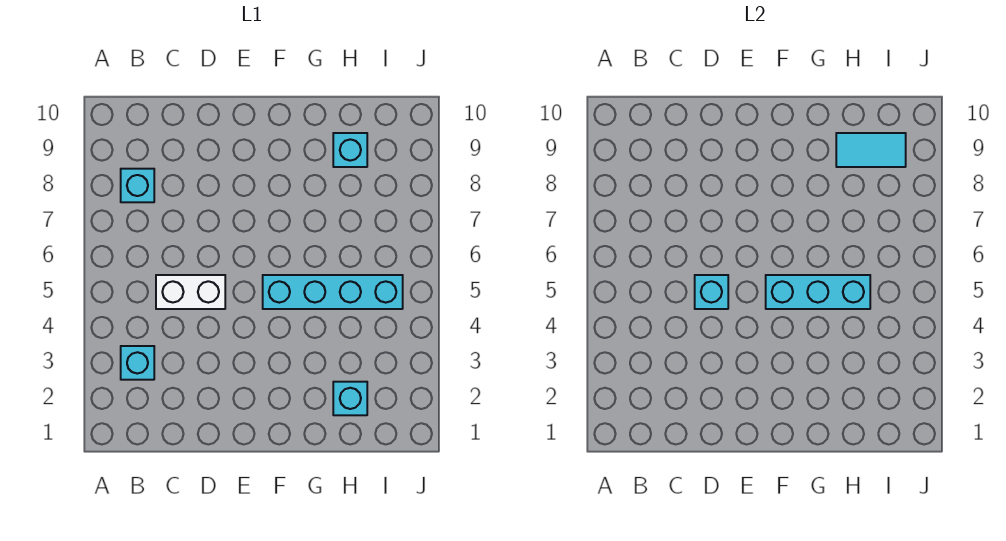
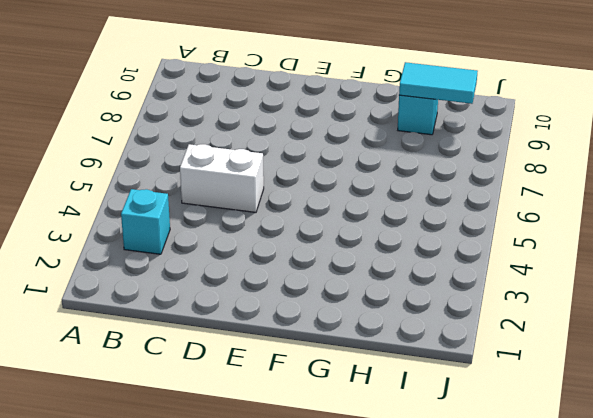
none -> cyan 1x1 brick [121,169,154,202]
none -> cyan 1x4 brick [263,275,403,309]

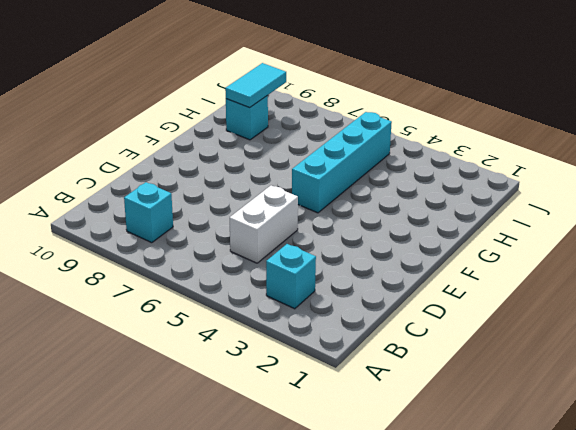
none -> cyan 1x1 brick [333,382,367,415]
none -> cyan 1x1 brick [695,275,728,309]

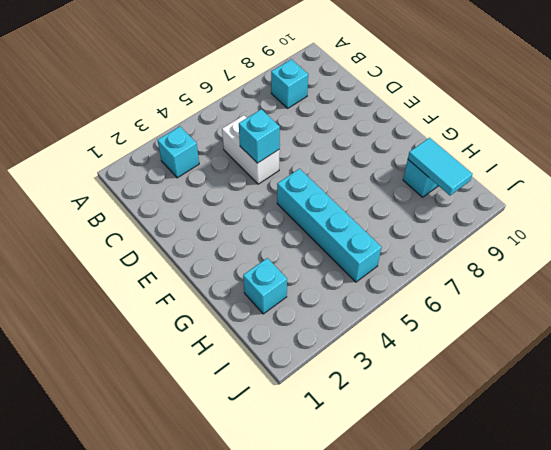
none -> cyan 1x3 brick [766,275,870,309]

